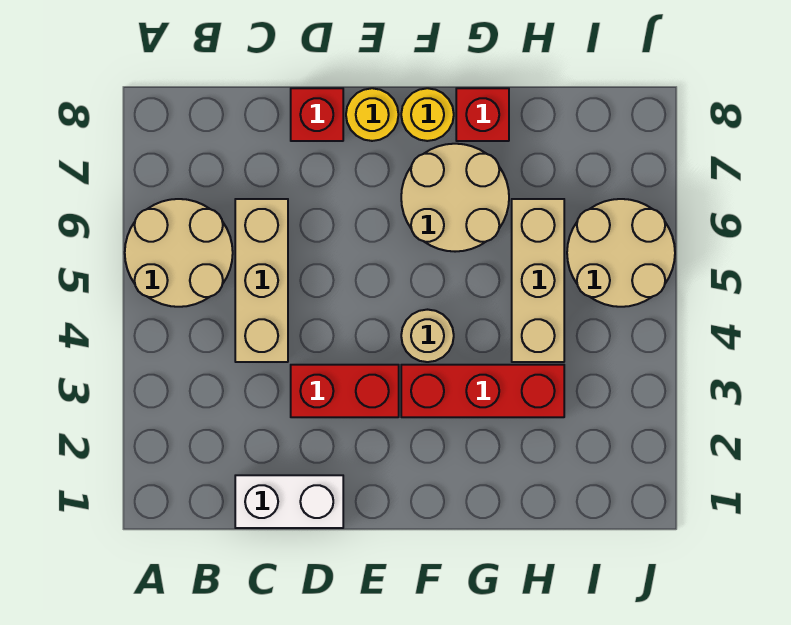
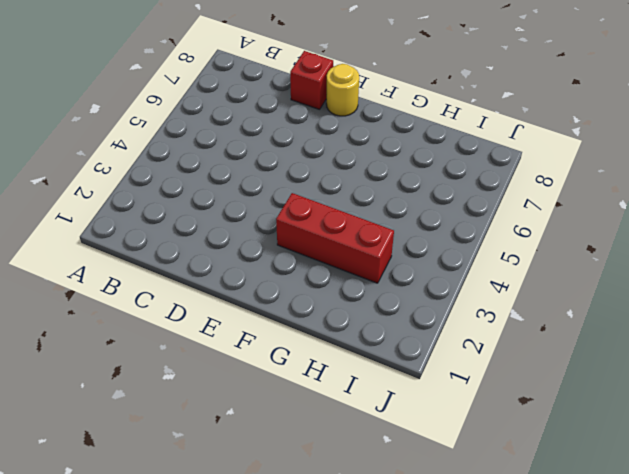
none -> tan 2x2 round brick [125,199,233,307]
none -> white 1x2 brick [235,475,343,528]
none -> tan 1x3 brick [235,199,288,362]

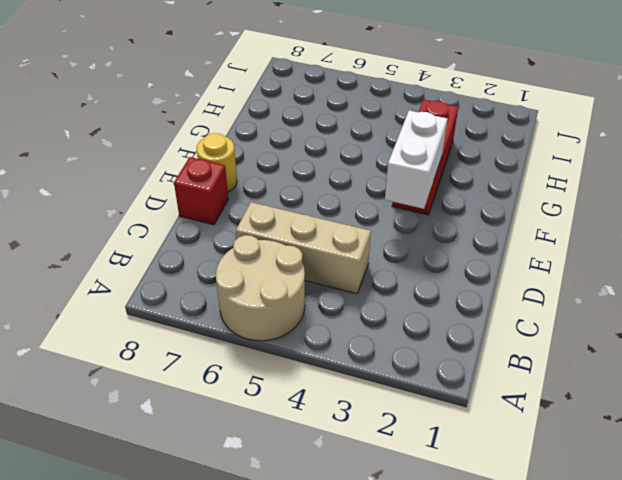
white 1x2 brick [385,111,447,209] -> white 1x2 brick moved to [235,475,343,528]
none -> red 1x2 brick [291,365,399,417]
none -> tan 1x1 round brick [401,310,454,362]
none -> tan 2x2 round brick [401,144,509,252]

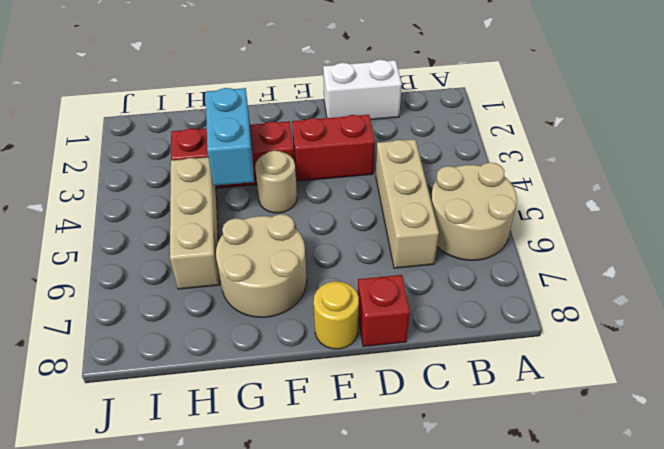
cyan 1x2 brick [206,88,254,186] -> none
none -> yellow 1x1 round brick [401,88,454,141]
none -> red 1x1 brick [456,88,509,141]
none -> tan 2x2 round brick [567,199,675,307]

